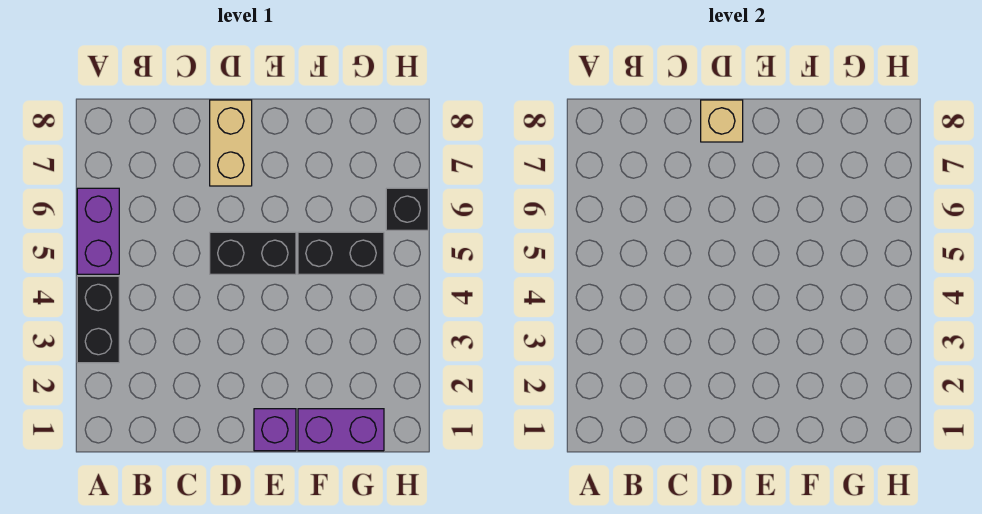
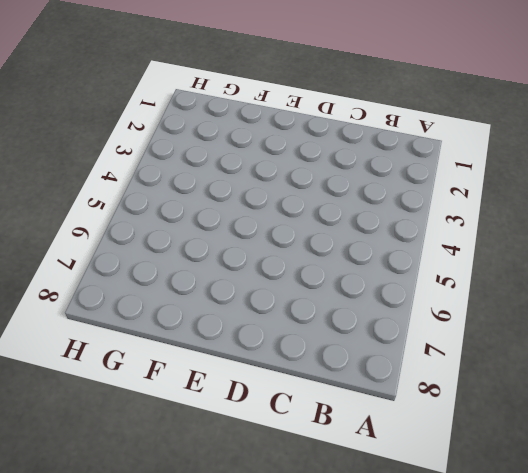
none -> black 1x2 brick [77,276,119,363]
none -> purple 1x2 brick [77,188,119,274]

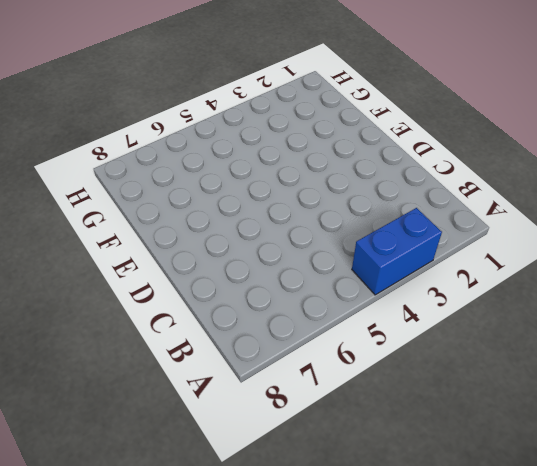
blue 1x2 brick [352,208,442,295] -> black 1x2 brick [77,276,119,363]
none -> purple 1x2 brick [77,188,119,274]
none -> black 1x2 brick [210,232,296,274]

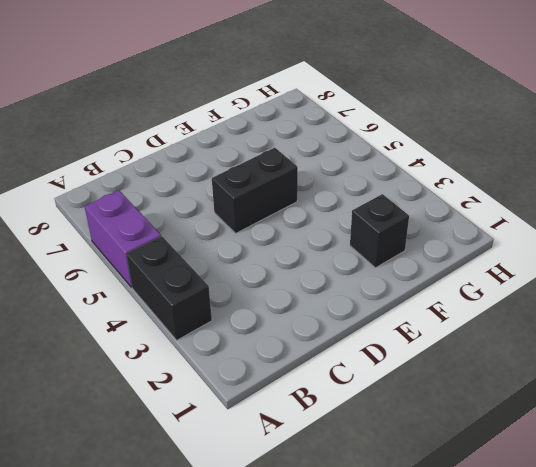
black 1x1 brick [350,194,409,268] -> black 1x1 brick moved to [386,188,428,230]
none -> tan 1x2 brick [210,100,252,186]
none -> purple 1x1 brick [254,409,296,451]

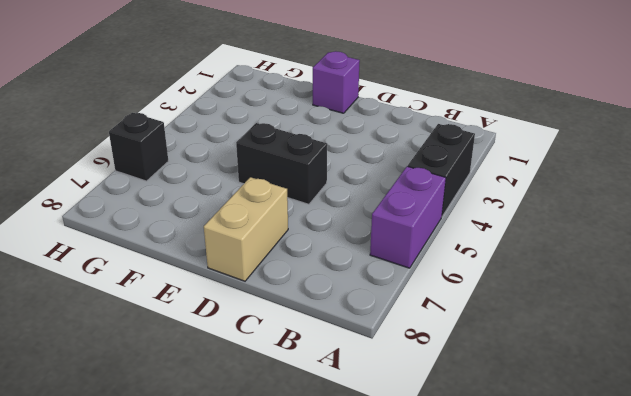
none -> purple 1x2 brick [298,409,384,451]
none -> black 1x2 brick [298,232,384,274]

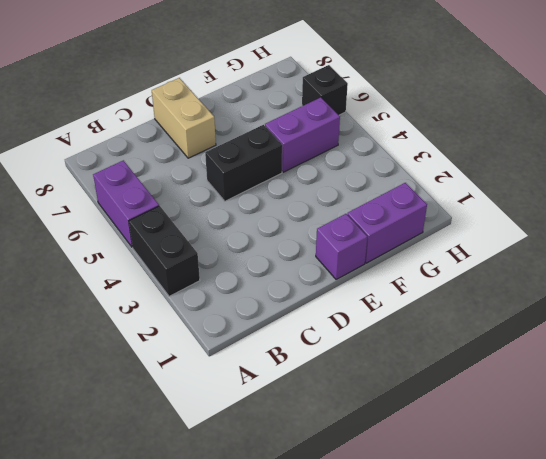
purple 1x2 brick [265,97,340,172] -> black 1x2 brick [298,232,384,274]
none -> tan 1x1 brick [701,100,743,142]

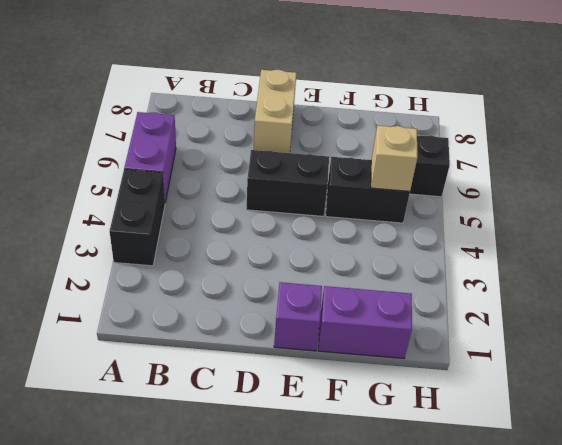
tan 1x1 brick [371,125,417,191] -> tan 1x1 brick moved to [701,100,743,142]

